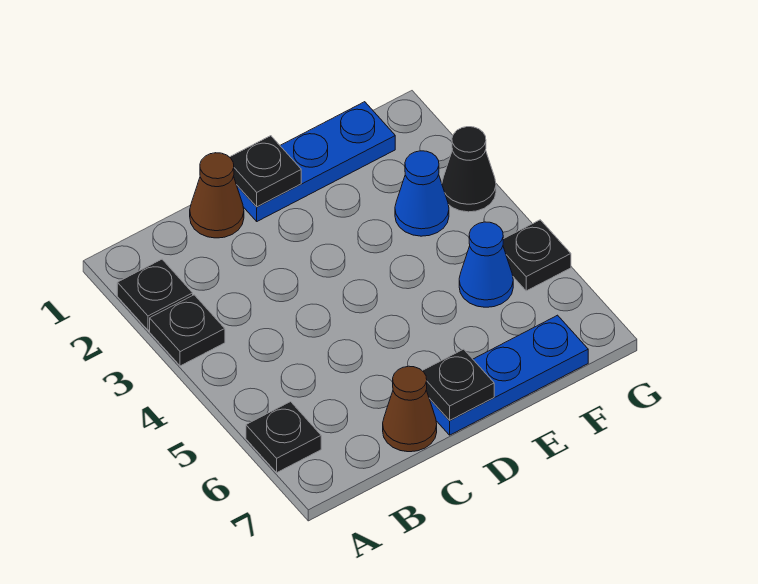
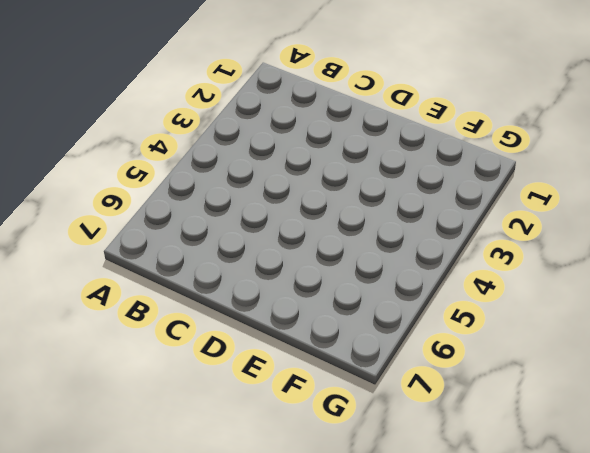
none -> black 1x1 plate [117,259,193,330]
none -> black 1x1 plate [150,295,225,366]
none -> black 1x1 plate [246,402,321,473]

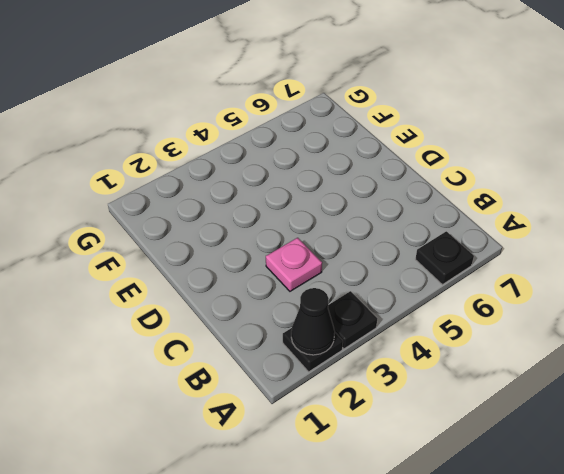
black 1x1 cone [291,288,335,355] -> black 1x1 cone moved to [442,127,496,212]
pink 1x1 plate [266,238,322,291] -> none
none -> brown 1x1 cone [190,153,244,238]
none -> brown 1x1 cone [383,366,437,452]
none -> blue 1x3 plate [237,102,395,221]

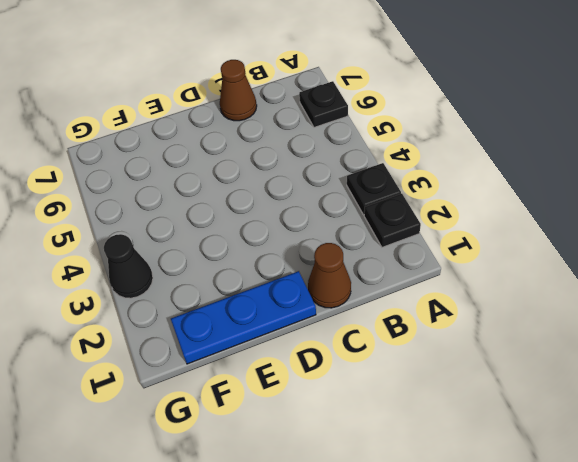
none -> blue 1x3 plate [429,315,588,435]
none -> blue 1x1 cone [395,151,449,236]
none -> blue 1x1 cone [459,222,513,307]

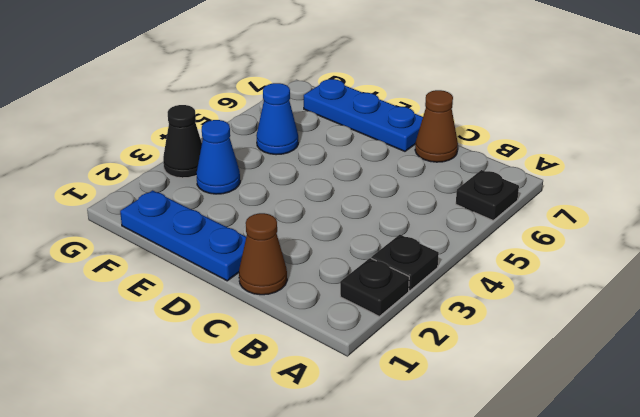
none -> black 1x1 plate [503,220,571,291]
none -> black 1x1 plate [230,136,301,207]
none -> black 1x1 plate [422,349,494,420]

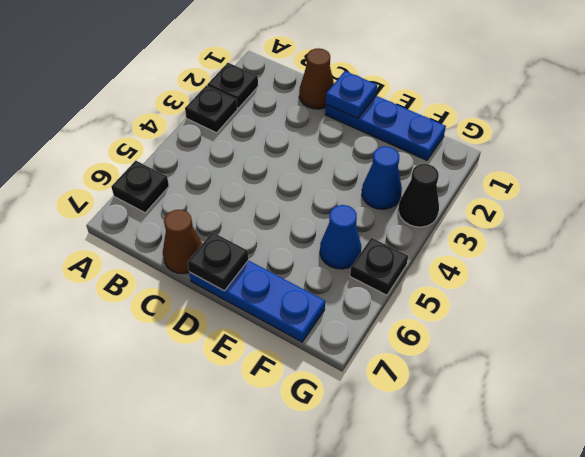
blue 1x1 plate [326,71,377,118] -> black 1x1 plate [230,136,301,207]

